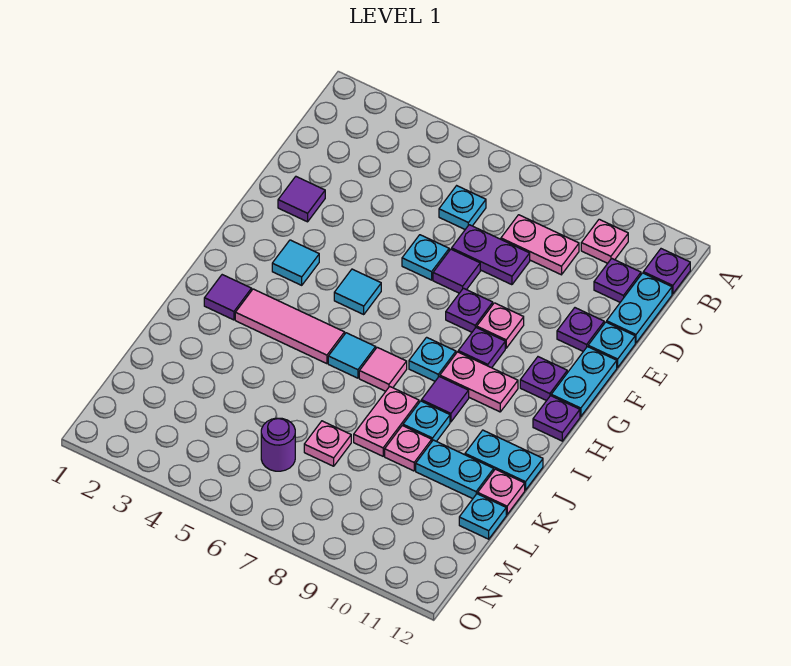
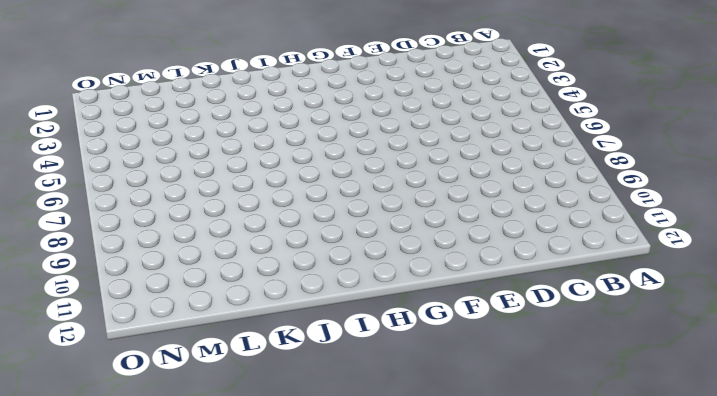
none -> pink 1x1 plate [581,219,628,263]
none -> purple 1x1 plate [643,249,690,294]
none -> cyan 1x1 plate [439,186,486,229]
none -> pink 1x2 plate [501,215,579,275]

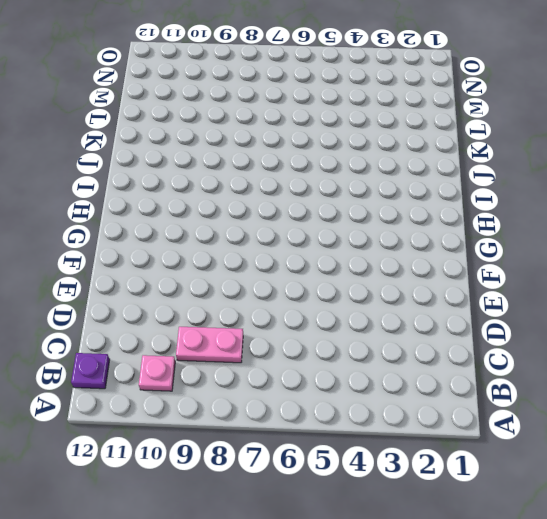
none -> cyan 1x1 plate [439,186,486,229]
none -> purple 1x1 plate [594,258,641,302]
none -> cyan 1x2 plate [607,273,672,343]
none -> purple 1x2 plate [452,225,530,285]

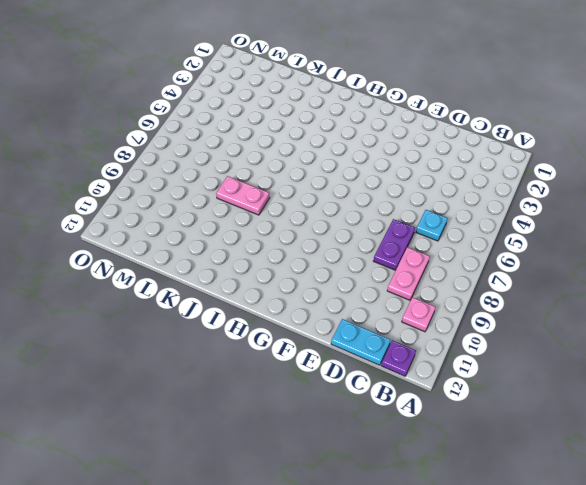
none -> purple 1x1 plate [594,258,641,302]
none -> purple 1x1 tile [278,177,325,222]
none -> cyan 1x1 plate [402,235,449,280]
none -> purple 1x1 tile [433,249,480,293]

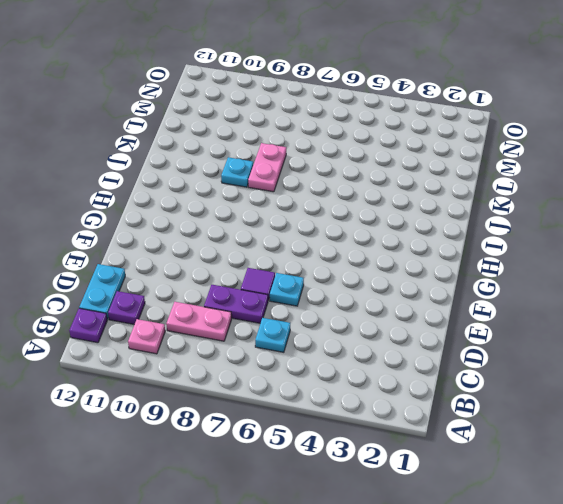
none -> purple 1x1 tile [278,177,325,222]
none -> purple 1x1 plate [557,308,604,351]
none -> cyan 1x1 plate [588,322,635,367]
none -> purple 1x1 plate [446,288,493,332]

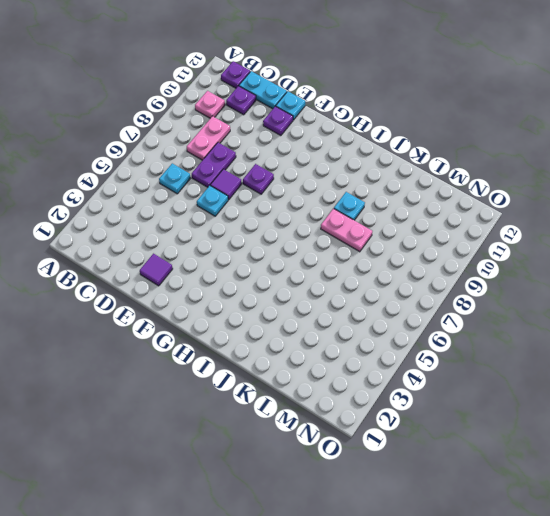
none -> pink 1x1 plate [477,303,524,348]
none -> cyan 1x2 plate [551,347,617,417]
none -> cyan 1x1 tile [272,240,319,285]
none -> cyan 1x1 tile [334,269,381,314]

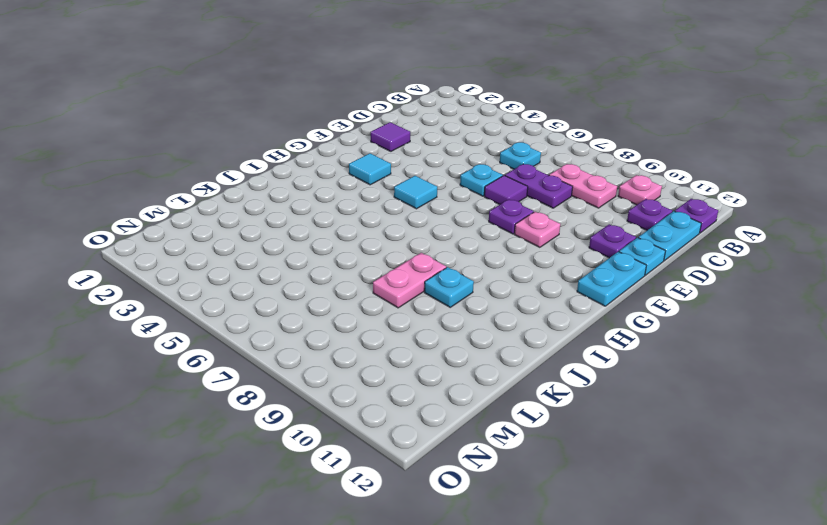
none -> purple 1x1 plate [458,327,505,368]
none -> purple 1x1 plate [520,357,567,401]
none -> cyan 1x1 plate [409,337,456,381]
none -> pink 1x2 plate [440,352,518,412]

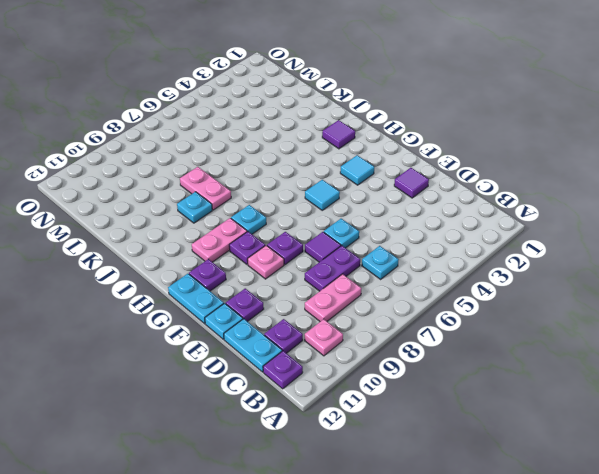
none -> purple 1x1 plate [533,396,580,441]
none -> pink 1x3 tile [235,289,345,364]
none -> cyan 1x1 tile [328,333,376,378]
none -> pink 1x1 tile [359,347,407,391]

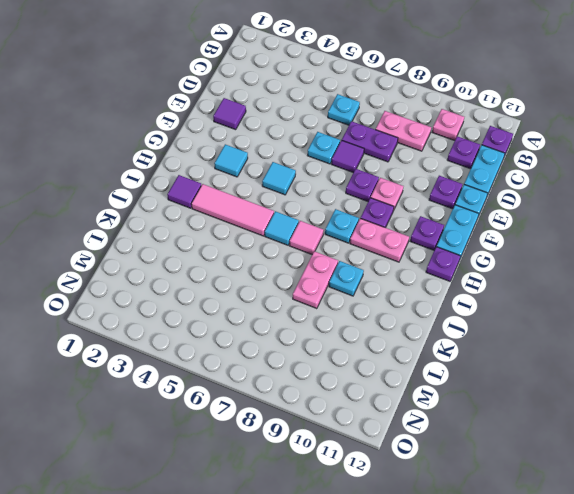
none -> purple 1x1 tile [421,377,469,422]
none -> cyan 1x2 plate [465,430,543,490]
none -> pink 1x1 plate [385,426,432,471]
none -> cyan 1x2 plate [416,440,494,499]

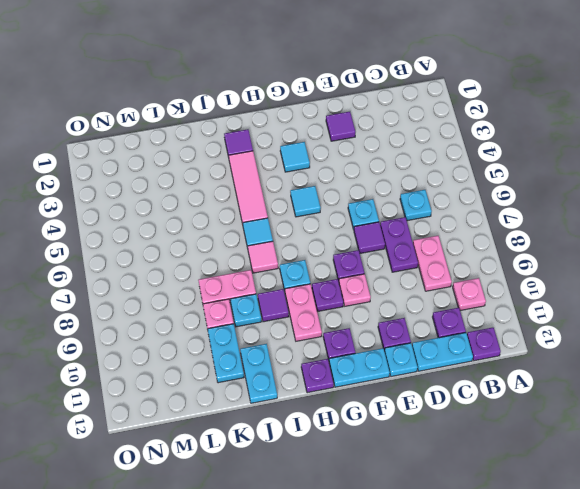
none -> pink 1x1 plate [478,469,525,515]
none -> pink 1x1 plate [304,421,351,466]
none -> cyan 1x1 plate [459,494,506,539]
none -> purple 1x1 round brick [261,418,295,471]

